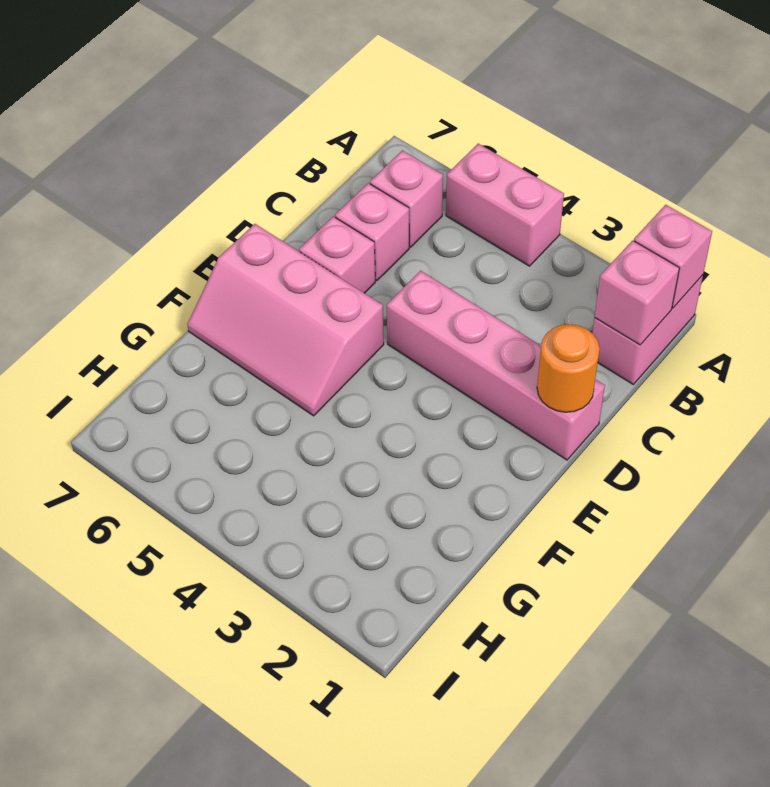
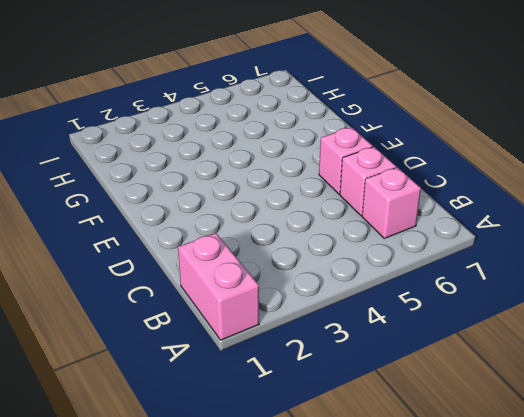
none -> pink 1x2 brick [446,144,564,266]
none -> pink 1x4 brick [387,271,605,460]

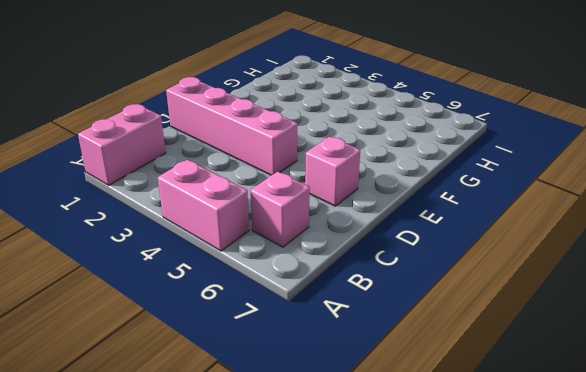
none -> pink 1x1 brick [335,183,409,280]
none -> pink 2x3 slope [187,224,384,416]

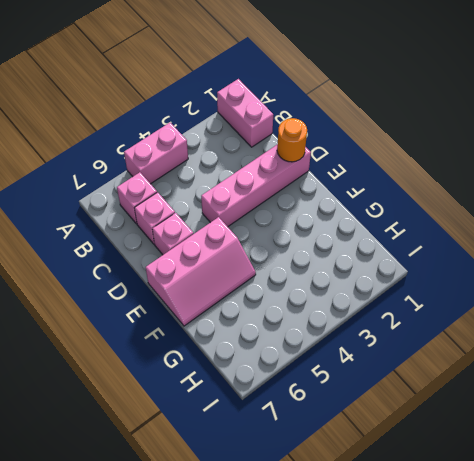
none -> pink 1x1 brick [634,205,712,308]
none -> pink 1x1 brick [595,240,679,345]

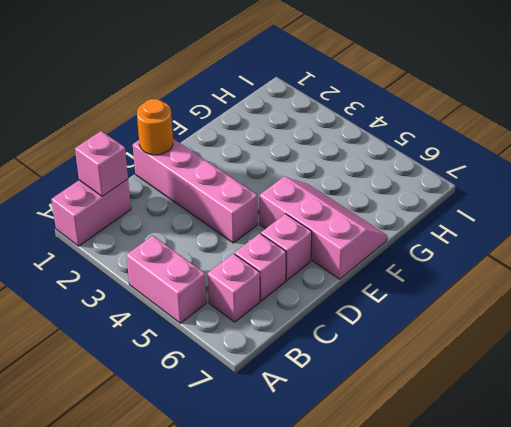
none -> pink 1x1 brick [634,205,712,308]

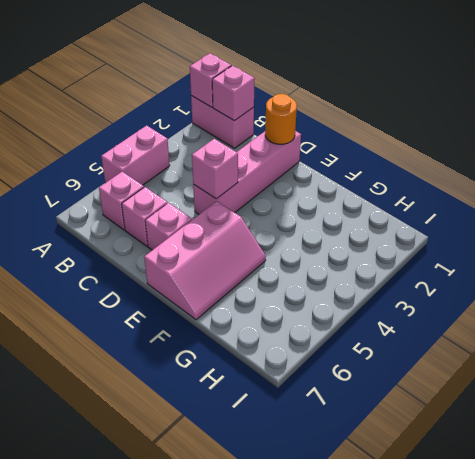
pink 1x1 brick [192,139,238,199] -> none

